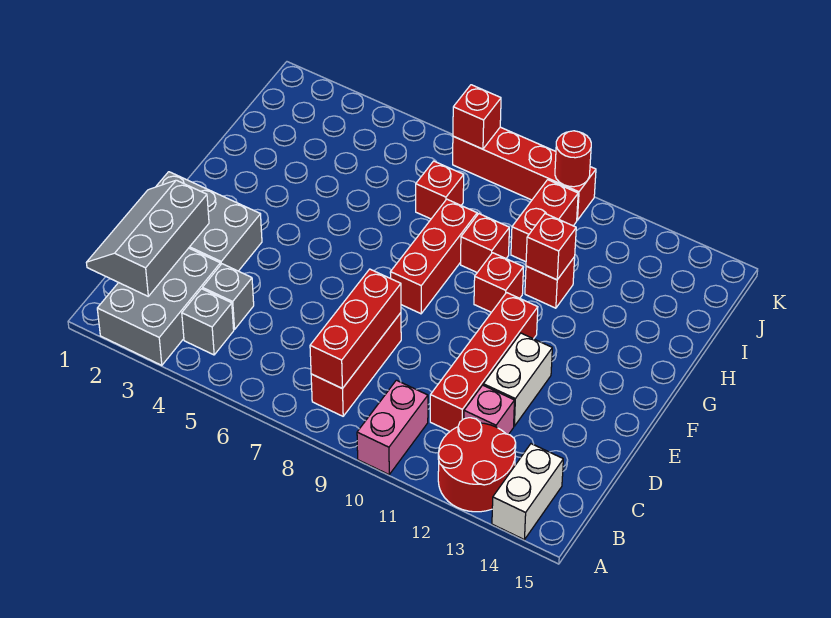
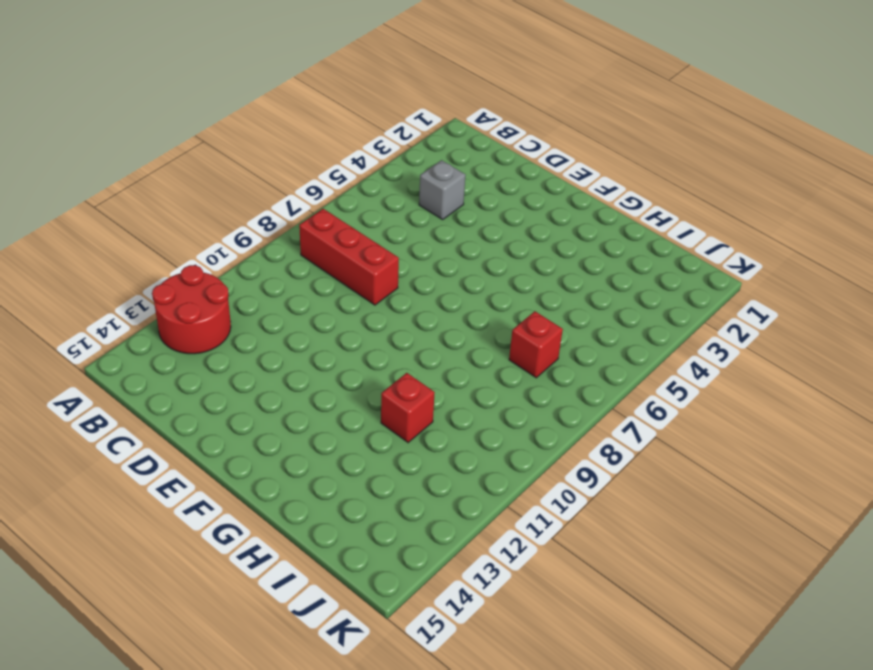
none -> grey 2x3 brick [97,248,220,365]
none -> pink 1x2 brick [357,380,428,475]
none -> white 1x2 brick [492,444,563,540]

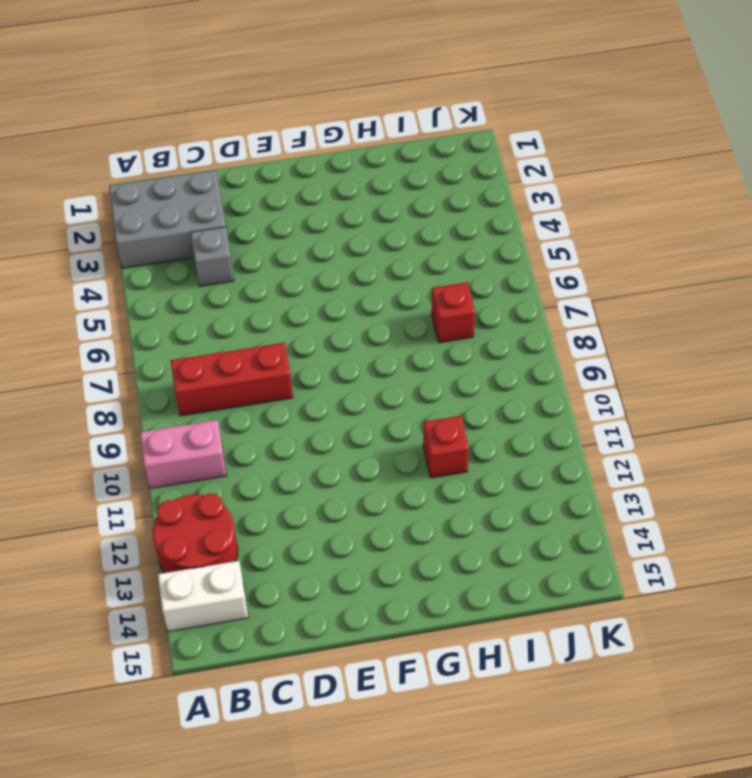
none -> grey 1x1 brick [182,289,234,355]
none -> red 1x4 brick [430,293,538,431]
none -> pink 1x1 brick [464,385,515,435]

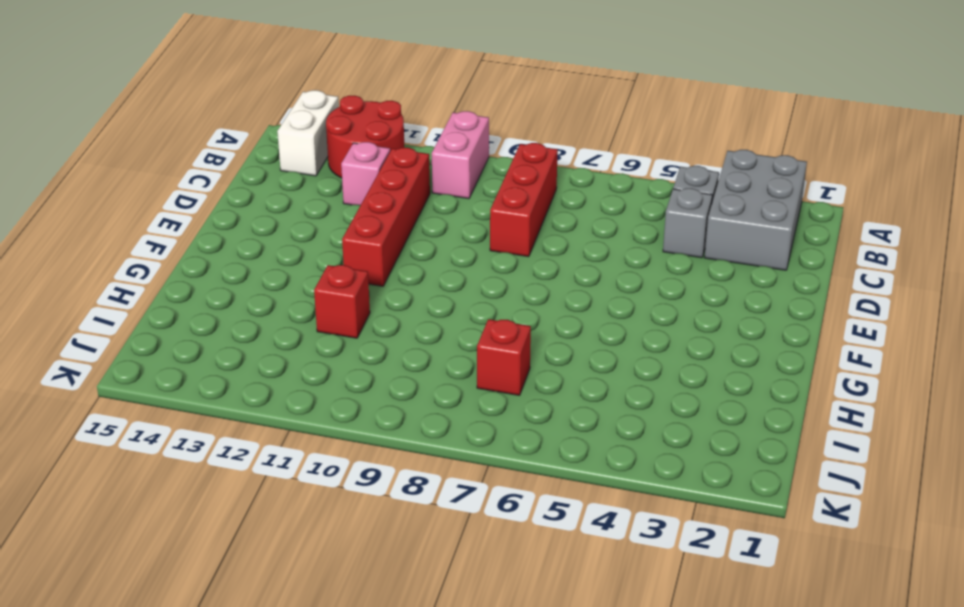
none -> grey 2x3 brick [156,172,262,271]
none -> white 1x2 brick [483,333,552,426]
none -> red 1x3 brick [390,199,477,314]

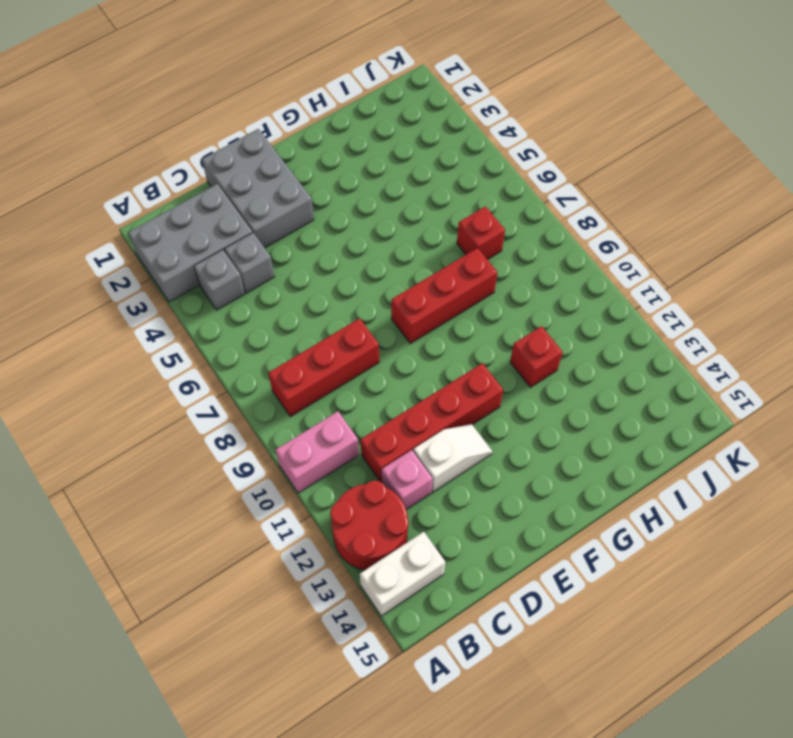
white 1x2 slope [413,424,492,492] -> white 1x2 brick [483,333,552,426]
none -> red 1x1 brick [474,253,524,312]
none -> red 1x1 brick [461,214,509,272]
none -> red 1x2 brick [511,180,578,262]

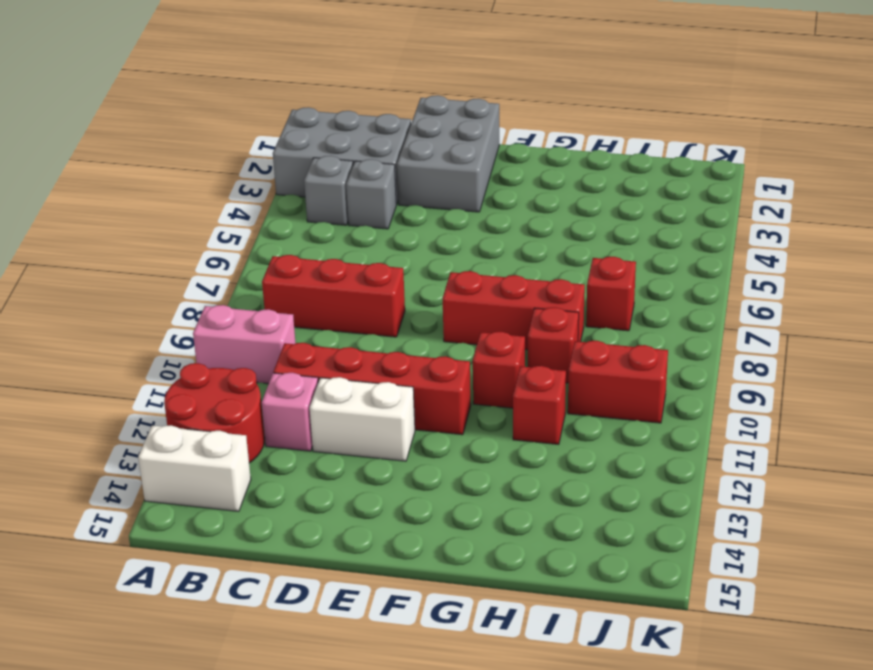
none -> red 1x4 brick [453,127,596,220]
none -> grey 2x3 slope [86,180,209,296]
none -> red 1x3 brick [310,269,401,388]

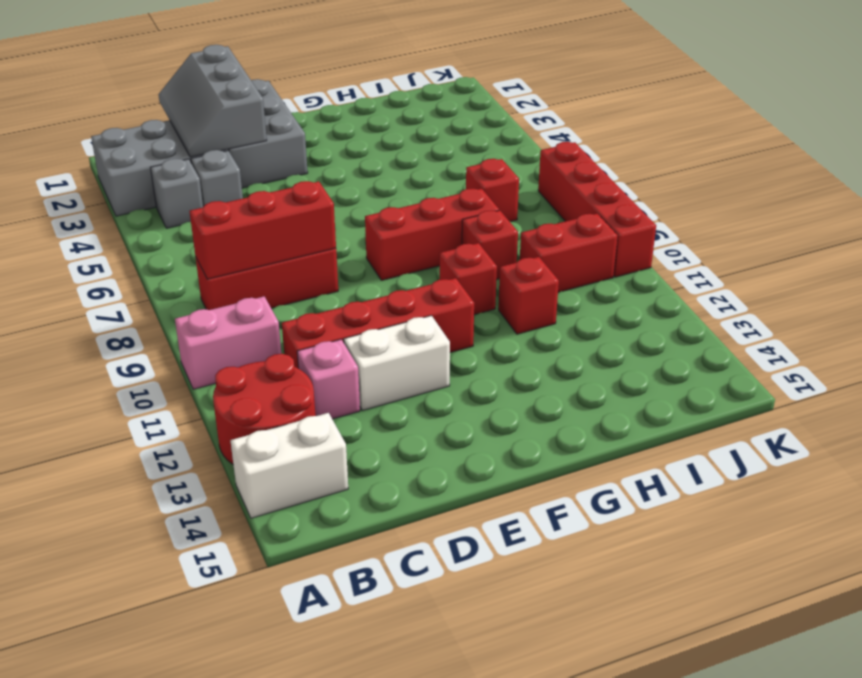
grey 2x3 slope [159,45,267,157] -> grey 2x3 slope turned to [86,180,209,296]
none -> red 1x1 brick [526,214,576,280]
none -> red 1x1 brick [453,85,501,149]
none -> red 1x1 round brick [555,131,591,187]

